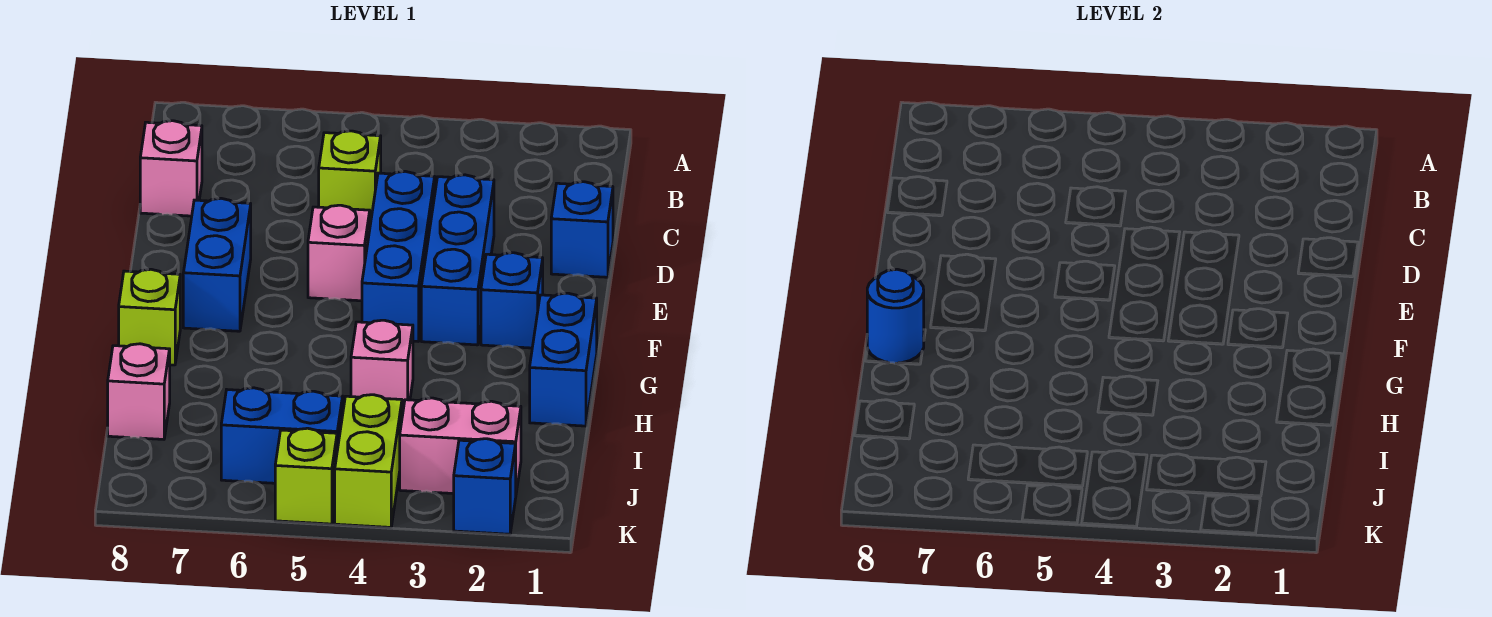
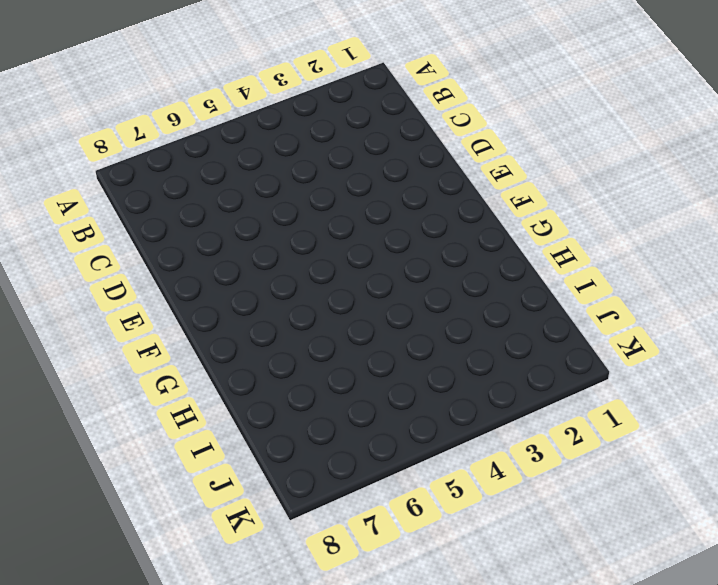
none -> lime 1x1 brick [319,131,381,224]
none -> pink 1x1 brick [140,121,202,216]
none -> blue 1x1 brick [551,182,613,277]

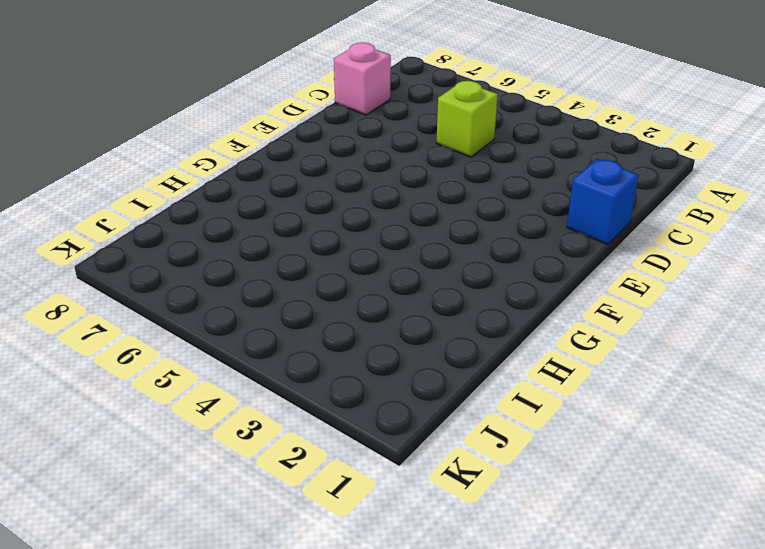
none -> blue 1x3 brick [421,175,494,345]
none -> blue 1x3 brick [362,171,435,341]
none -> pink 1x1 brick [308,205,370,301]

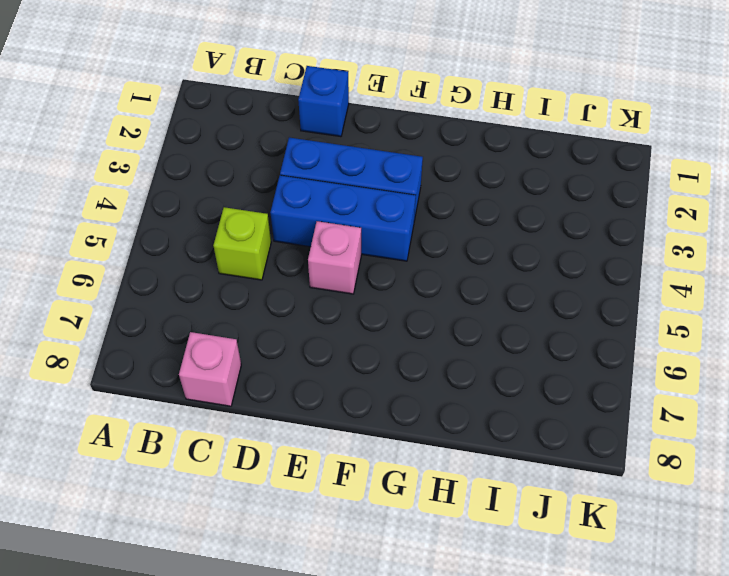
none -> blue 1x2 brick [183,198,251,331]
none -> blue 1x1 brick [481,253,543,348]
none -> blue 1x2 brick [530,293,597,426]

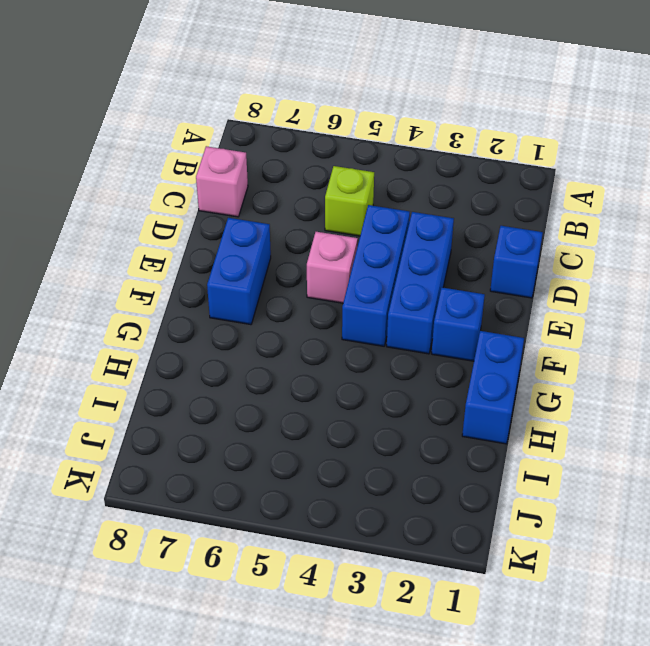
none -> lime 1x1 brick [119,269,180,365]
none -> pink 1x1 brick [351,320,413,416]
none -> pink 1x1 brick [108,344,170,439]

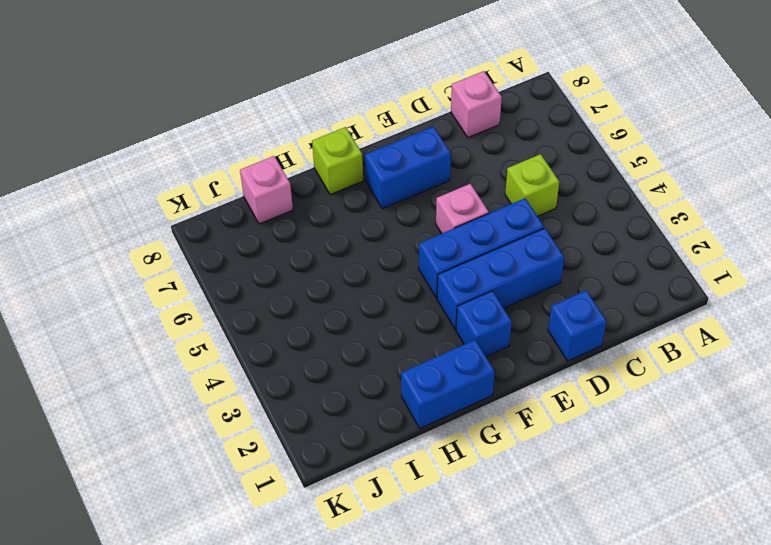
none -> pink 1x1 brick [351,320,413,416]
none -> pink 1x2 brick [400,398,521,494]
none -> lime 1x2 brick [335,395,402,527]

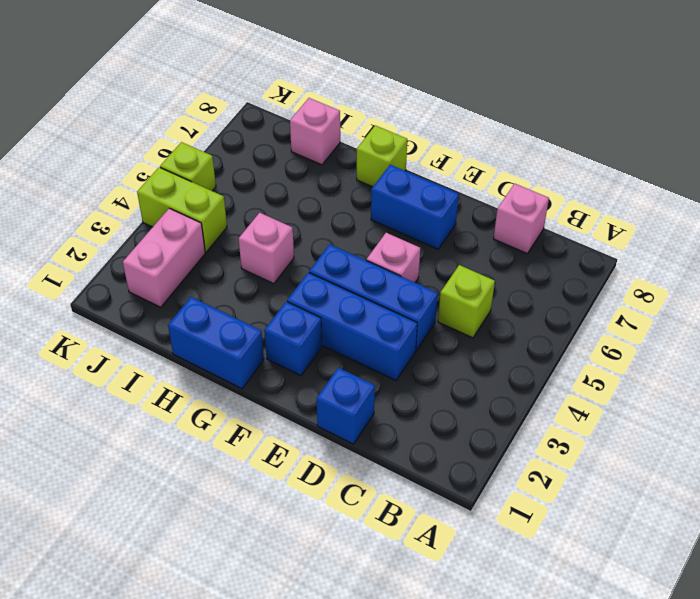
none -> blue 1x2 brick [221,388,343,483]
none -> blue 1x1 brick [454,439,516,534]
none -> blue 1x1 round brick [867,269,924,363]

